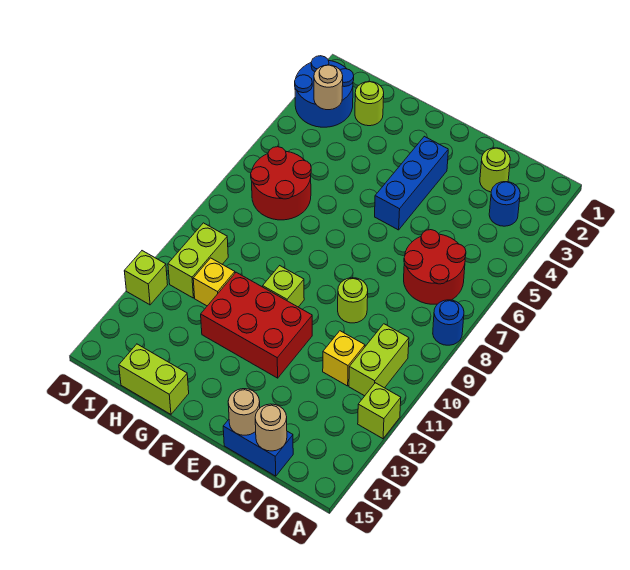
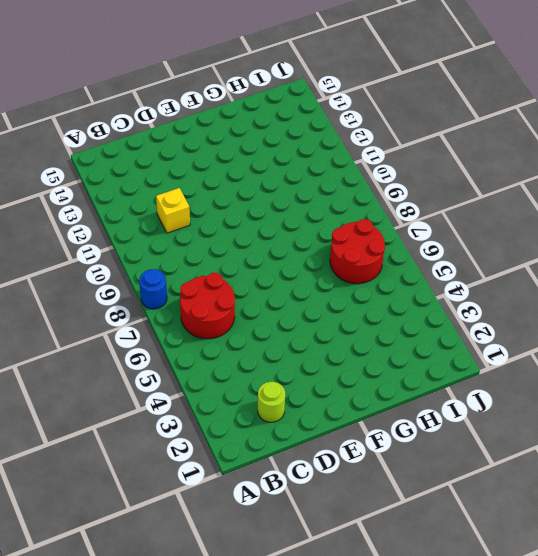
none -> lime 1x1 brick [358,383,401,439]
none -> blue 1x1 round brick [489,182,520,226]
none -> lime 1x2 brick [349,324,409,396]

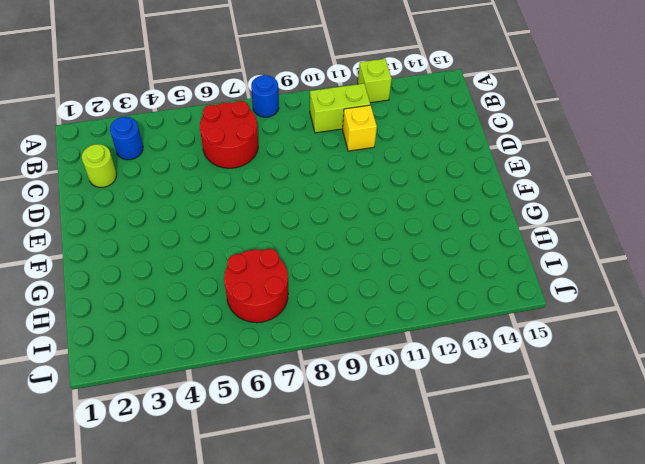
none -> blue 1x2 brick [223,420,293,476]
none -> lime 1x1 round brick [338,278,368,323]
none -> blue 1x3 brick [375,136,448,230]

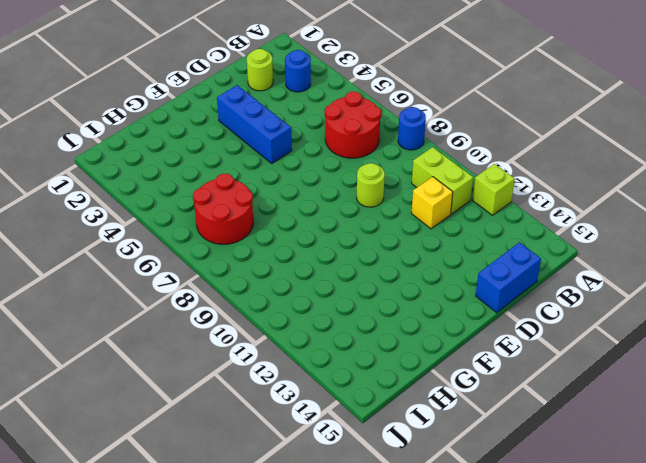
none -> red 2x3 brick [201,272,312,378]
none -> lime 1x1 brick [263,266,304,307]
none -> lime 1x2 brick [119,344,189,414]

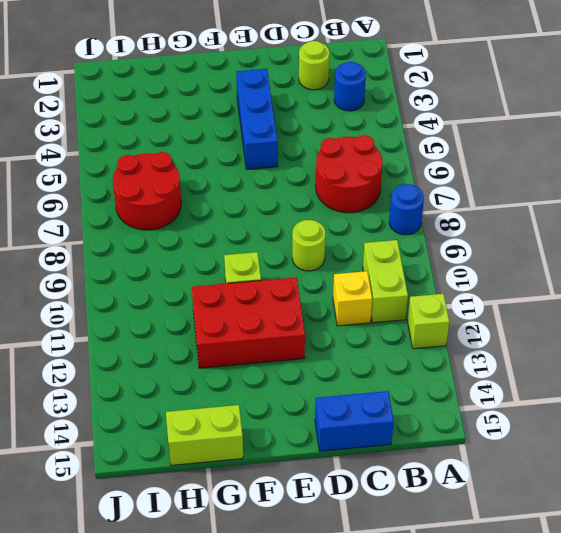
none -> lime 1x1 round brick [355,82,384,126]
none -> yellow 1x1 brick [193,258,235,306]
none -> blue 2x2 round brick [295,56,354,127]

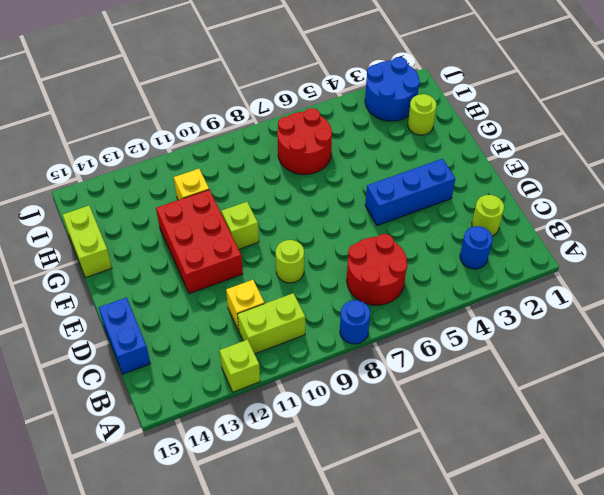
none -> lime 1x2 brick [168,223,228,298]
none -> lime 1x1 brick [124,251,168,305]
none -> tan 1x1 round brick [255,404,287,451]

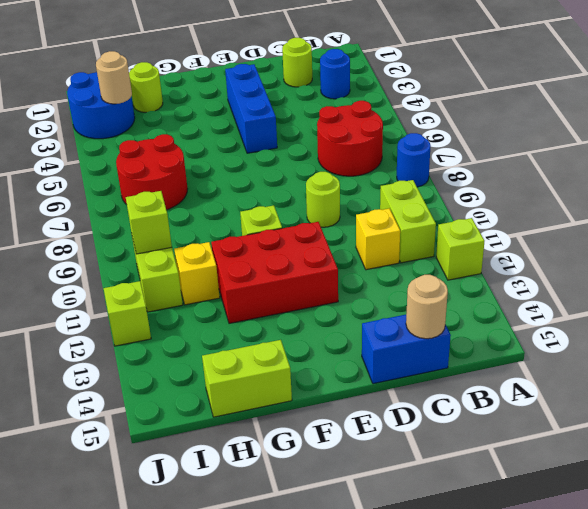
lime 1x1 brick [126,191,172,254] -> none
none -> tan 1x1 round brick [228,389,260,435]

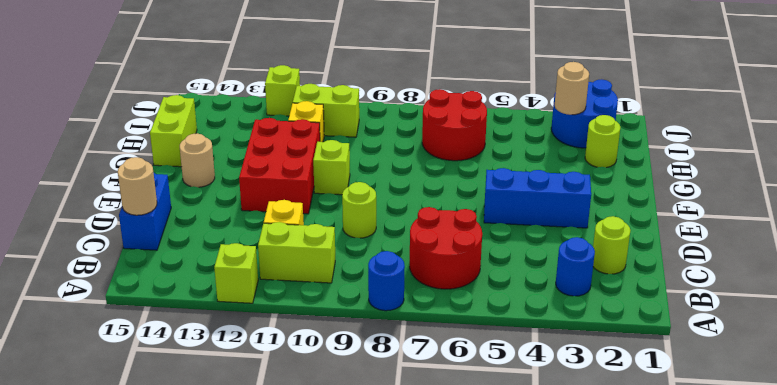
tan 1x1 round brick [180,133,215,187] -> tan 1x1 round brick moved to [228,389,260,435]

